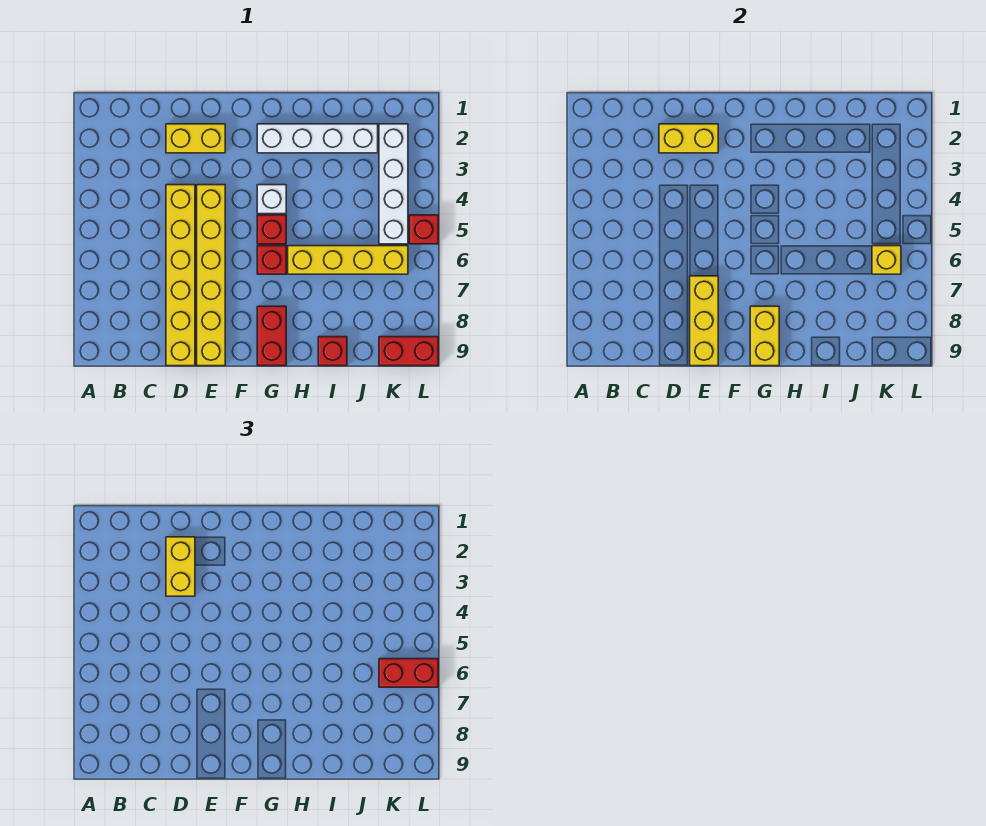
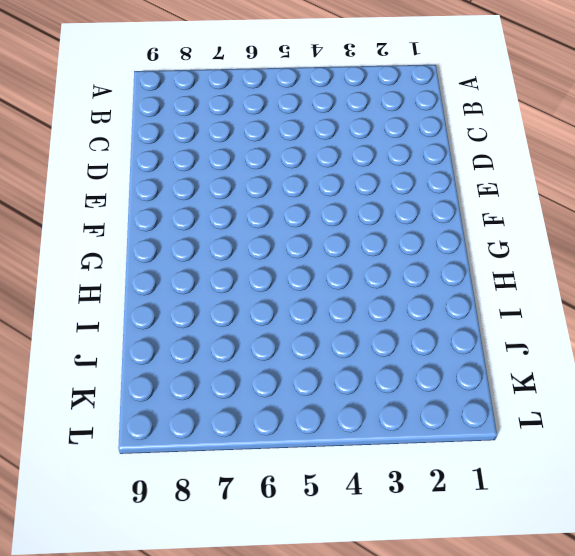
none -> yellow 1x2 brick [166,124,225,153]
none -> yellow 1x6 brick [166,185,195,366]
none -> yellow 1x6 brick [197,185,225,366]

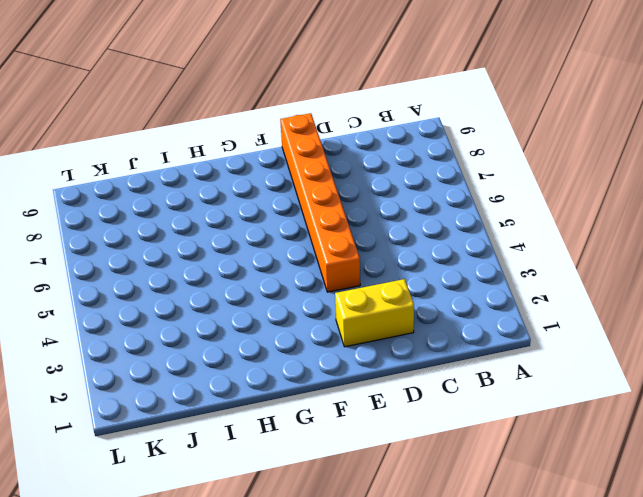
orange 1x6 brick [280,113,360,292] -> yellow 1x6 brick [197,185,225,366]
none -> yellow 1x6 brick [166,185,195,366]
none -> white 1x4 brick [257,124,378,153]
none -> white 1x1 brick [257,185,286,214]

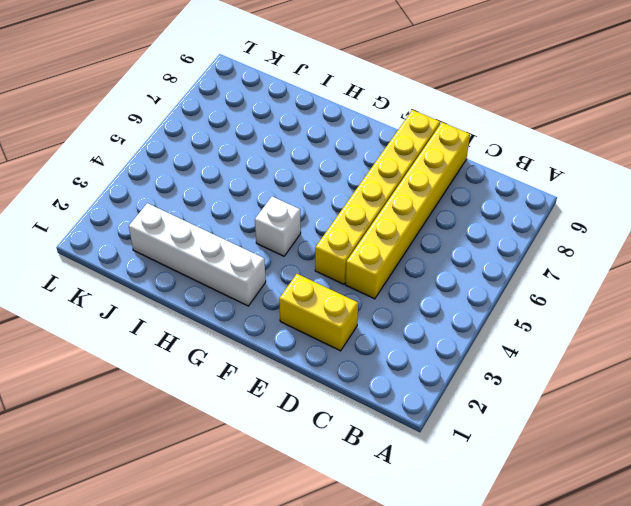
none -> red 1x1 brick [257,215,286,244]
none -> red 1x1 brick [257,246,286,274]
none -> red 1x2 brick [257,306,286,366]

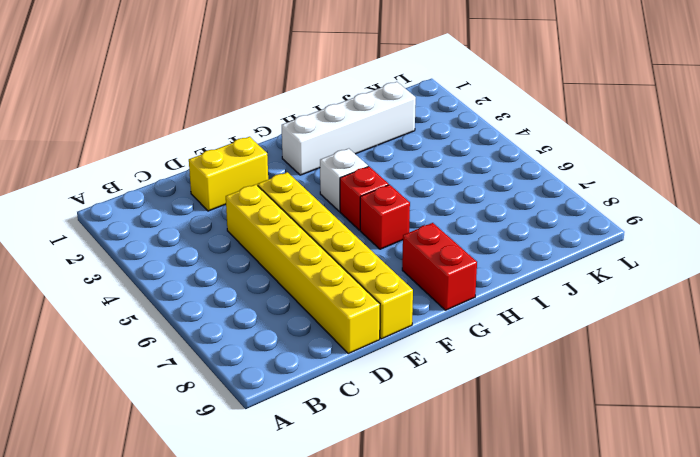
none -> yellow 1x4 brick [288,246,408,274]
none -> red 1x1 brick [318,337,347,366]
none -> white 1x4 brick [379,124,408,244]

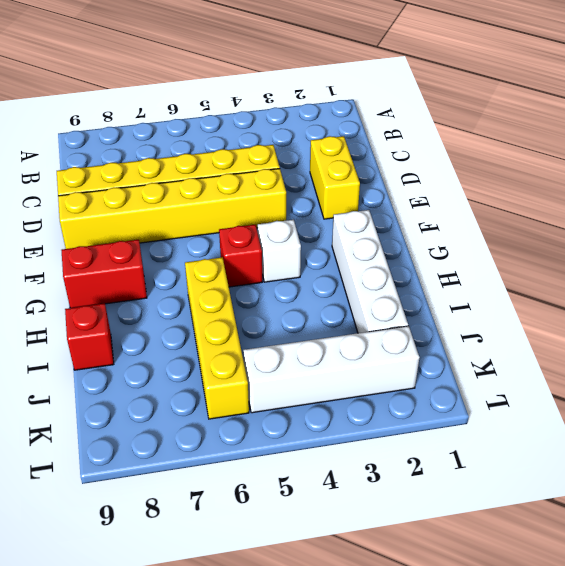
none -> red 1x1 brick [257,246,286,274]
none -> red 1x2 brick [379,337,438,366]
none -> red 1x1 brick [409,215,438,244]

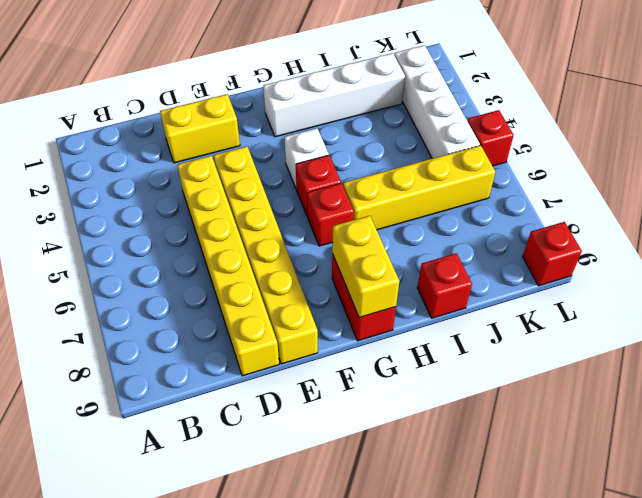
red 1x1 brick [523,222,582,286] -> red 1x2 brick [379,337,438,366]
none -> yellow 1x2 brick [659,124,718,153]
none -> yellow 1x3 brick [690,276,718,366]
none -> yellow 1x1 brick [872,246,901,274]

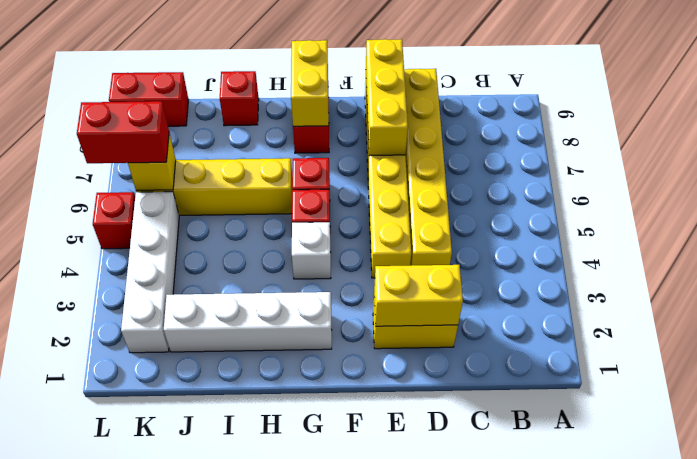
none -> yellow 1x2 brick [166,537,195,596]

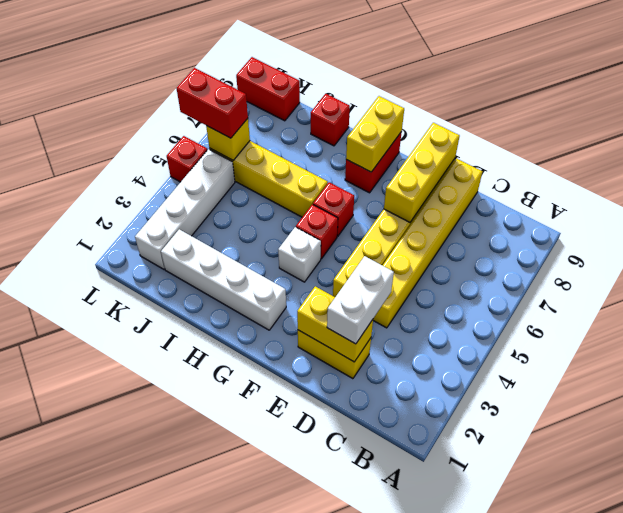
white 1x2 brick [327,256,394,344] -> yellow 1x2 brick [166,537,195,596]

